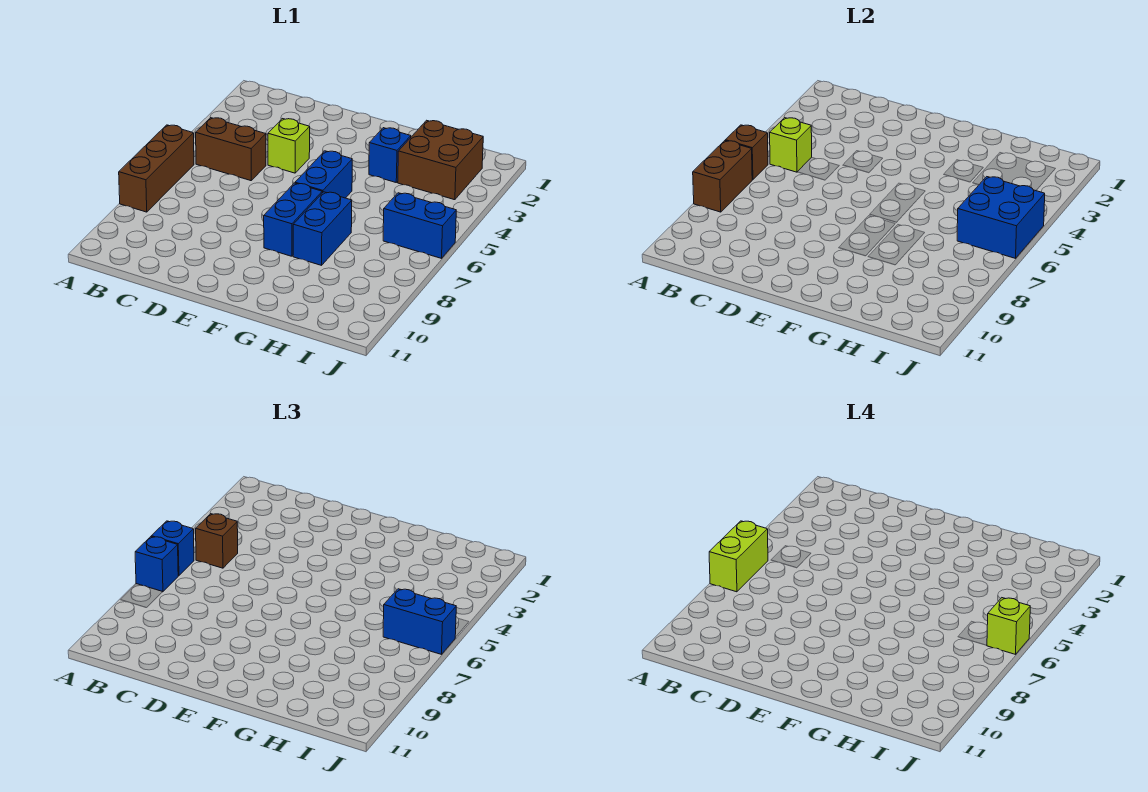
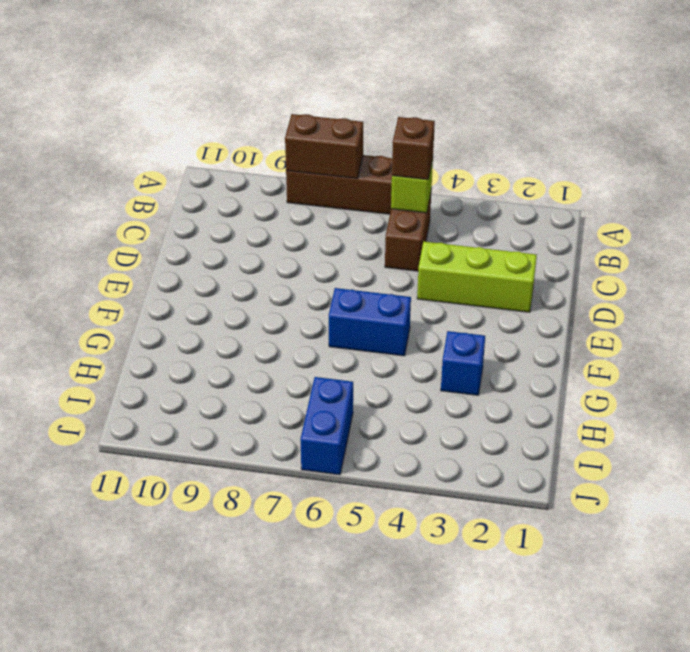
lime 1x3 brick [417,242,537,312] -> lime 1x1 brick [268,119,310,173]
none -> blue 1x2 brick [264,183,322,256]
none -> blue 1x2 brick [293,192,352,265]
none -> brown 2x2 brick [398,120,483,200]

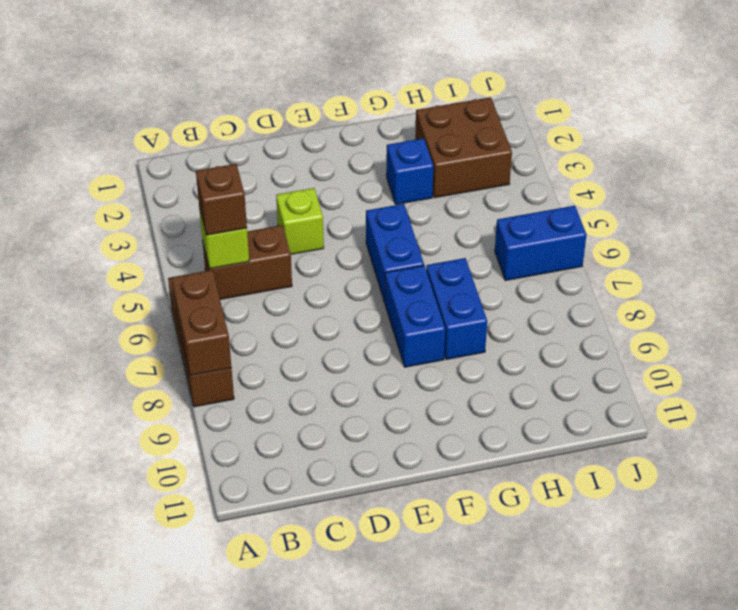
none -> brown 1x1 brick [725,125,768,180]
none -> blue 2x2 brick [957,177,1045,258]
none -> blue 1x1 brick [151,521,194,576]

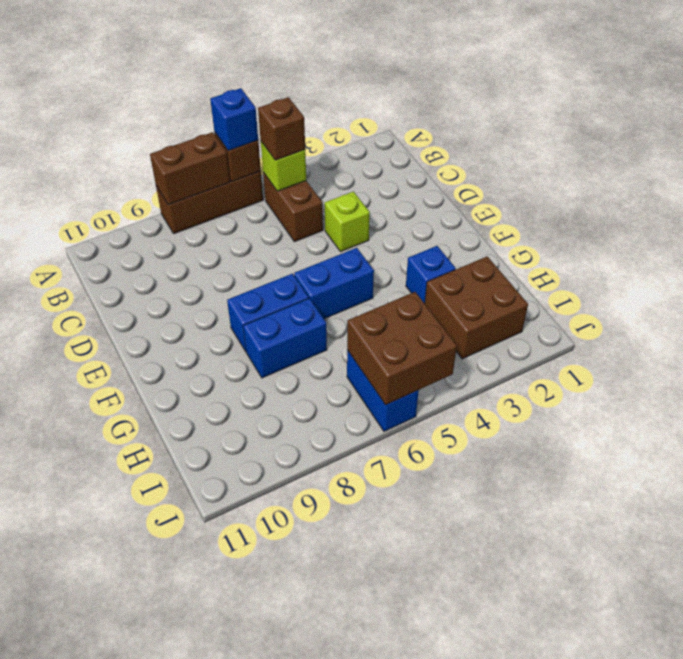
brown 2x2 brick [347,292,457,405] -> blue 2x2 brick [957,177,1045,258]
none -> blue 1x1 brick [135,537,178,592]
none -> blue 1x2 brick [383,589,456,654]
none -> lime 1x2 brick [709,521,768,592]

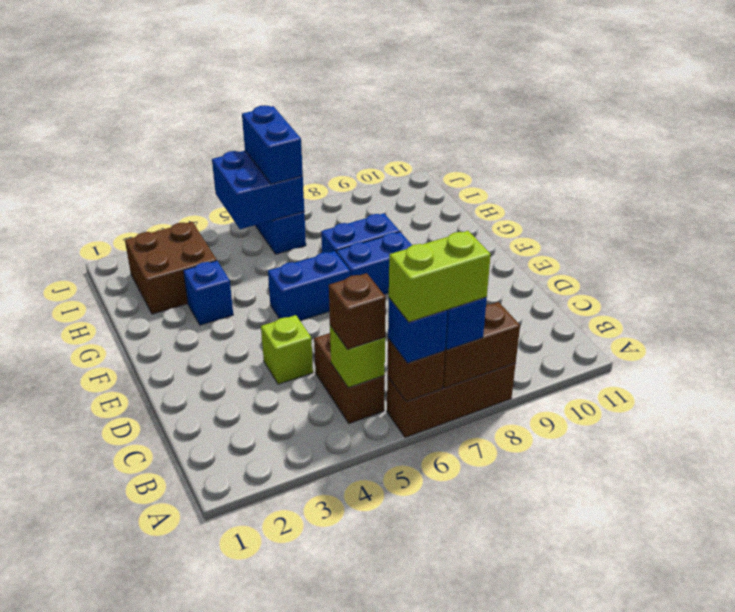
none -> lime 1x1 brick [987,598,1030,654]

